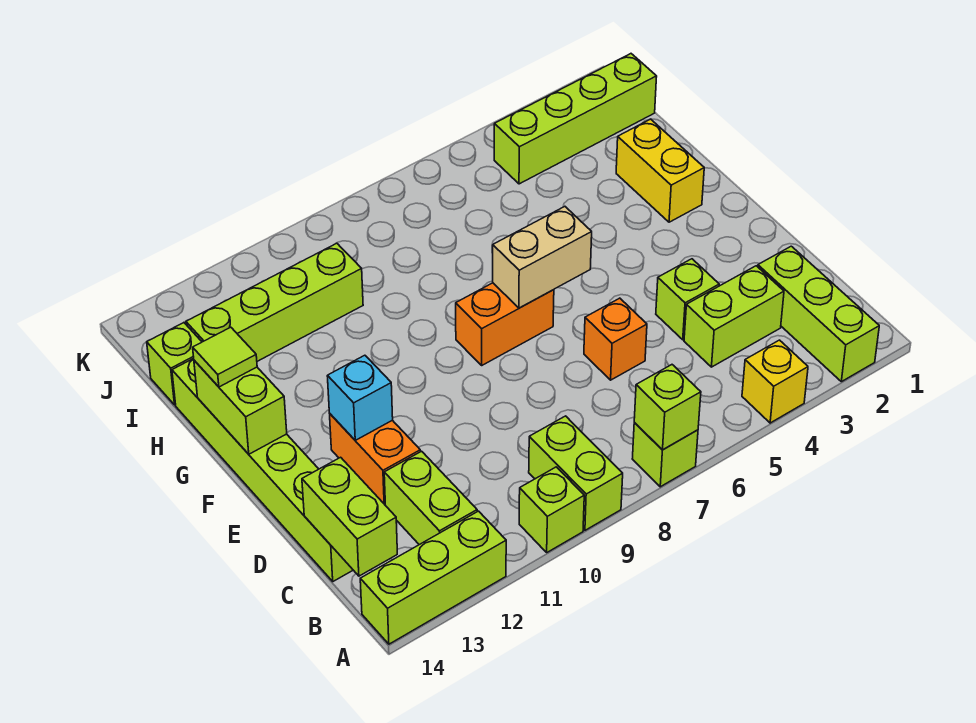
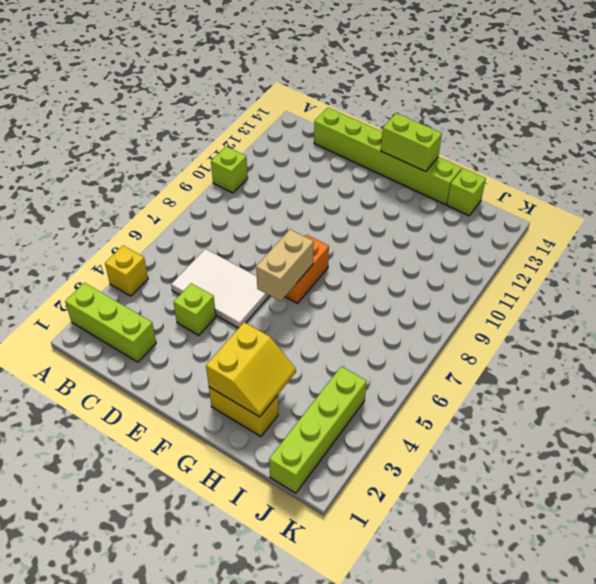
white 2x3 tile [171,249,270,328] -> orange 1x1 brick [584,298,647,380]
yellow 2x2 slope [206,322,296,417] -> none
none -> lime 1x1 brick [632,423,698,487]
none -> lime 1x2 brick [529,416,623,530]
none -> lime 1x3 brick [360,511,506,644]

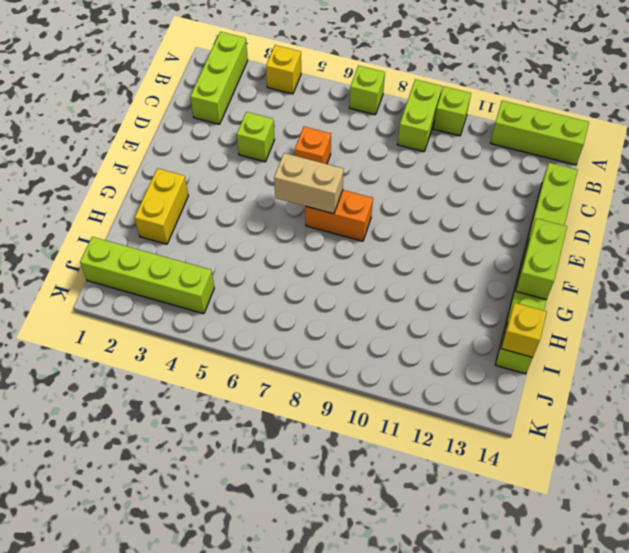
yellow 1x1 brick [501,303,547,357] -> none
none -> lime 1x2 brick [384,451,477,545]
none -> lime 1x2 brick [684,266,784,367]
none -> orange 1x2 brick [330,414,420,504]

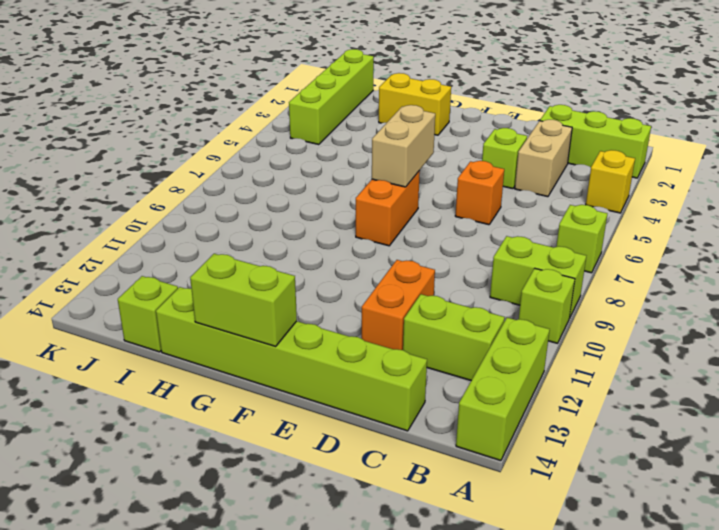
tan 1x2 brick [515,120,572,197] -> lime 1x2 brick [684,266,784,367]
orange 1x2 brick [362,260,435,350] -> orange 1x2 brick turned to [330,414,420,504]
none -> lime 1x4 brick [186,243,363,361]
none -> lime 1x1 brick [634,365,701,450]
none -> lime 1x2 brick [302,457,397,576]

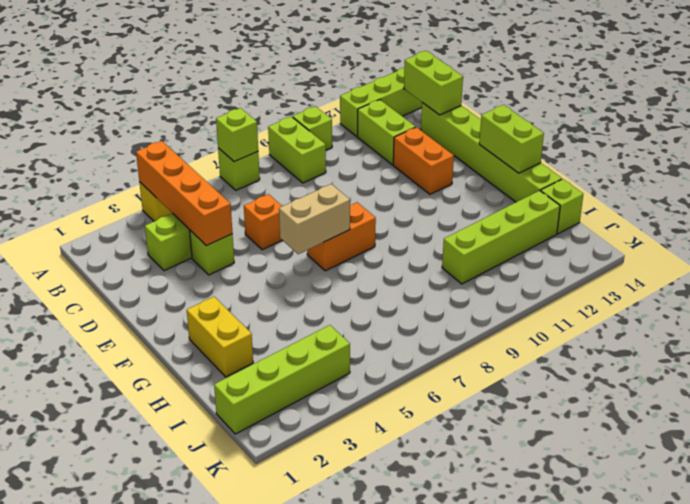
orange 1x4 brick [136,141,233,246] -> none
none -> lime 1x3 brick [758,246,879,382]
none -> cyan 1x1 brick [327,355,393,440]
none -> lime 1x1 tile [193,327,257,387]

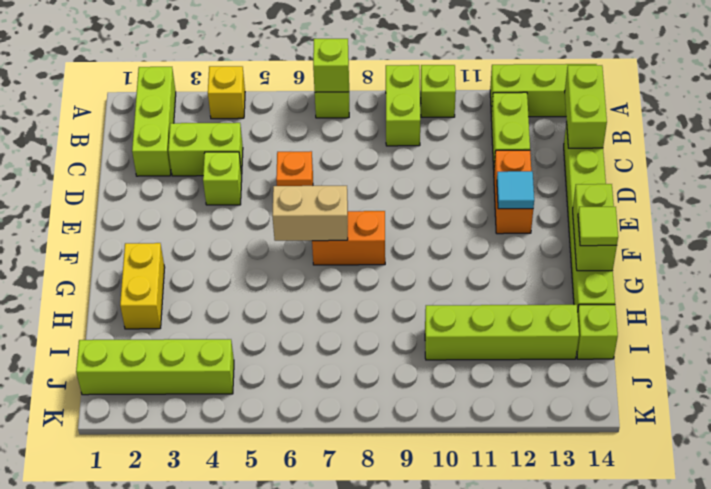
cyan 1x1 tile [497,171,534,209] -> cyan 1x1 brick [327,355,393,440]

